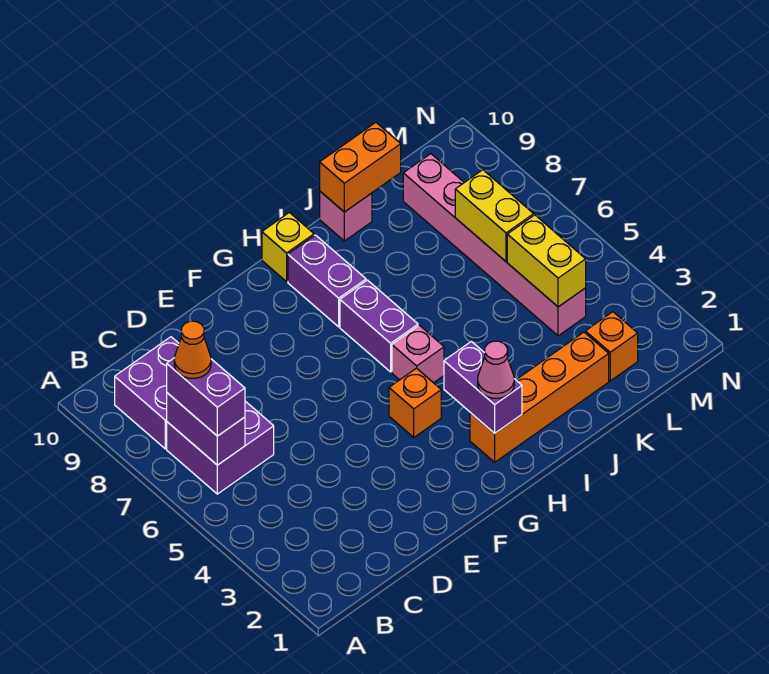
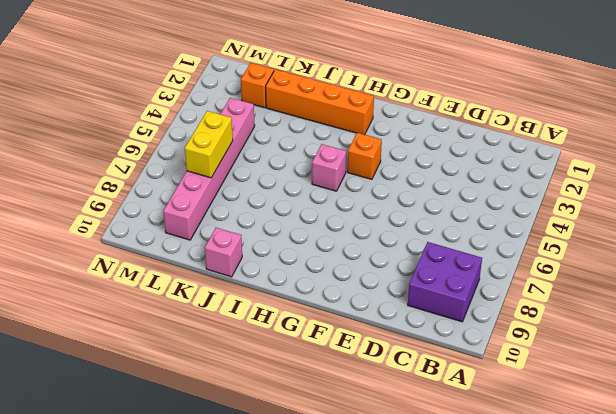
none -> purple 2x2 brick [167,401,274,494]
none -> purple 1x2 brick [340,280,418,372]
none -> purple 1x2 brick [288,235,366,327]

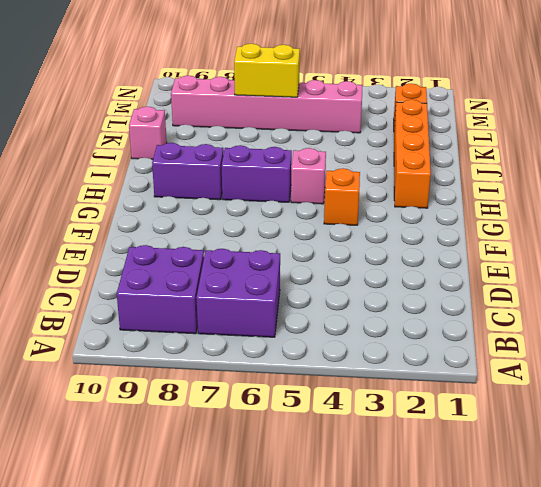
none -> yellow 1x1 brick [262,212,314,282]
none -> purple 1x2 brick [167,393,245,465]
none -> purple 1x2 brick [444,341,522,433]

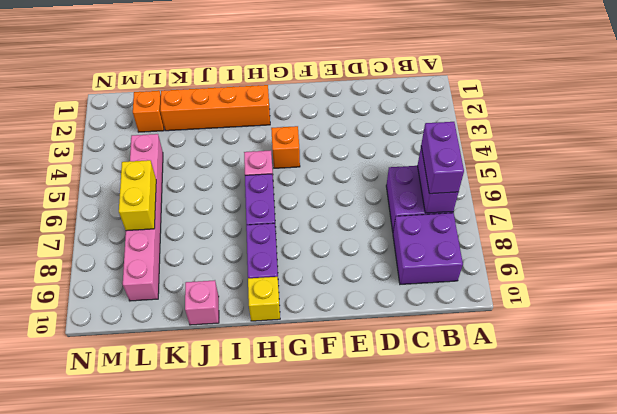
none -> purple 1x2 brick [444,341,522,433]
none -> orange 1x2 brick [320,123,401,212]
none -> yellow 1x2 brick [507,215,586,307]

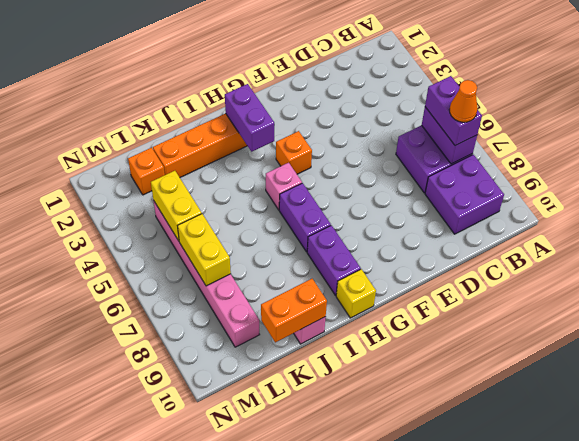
none -> pink 1x1 cone [478,341,514,398]

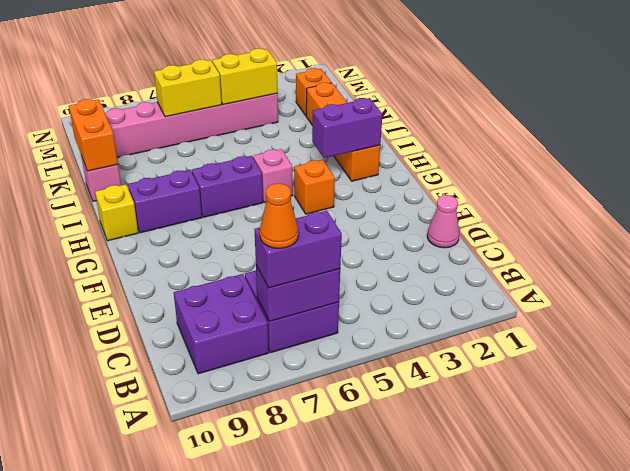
pink 1x1 cone [427,195,459,248] -> pink 1x1 cone moved to [478,341,514,398]

